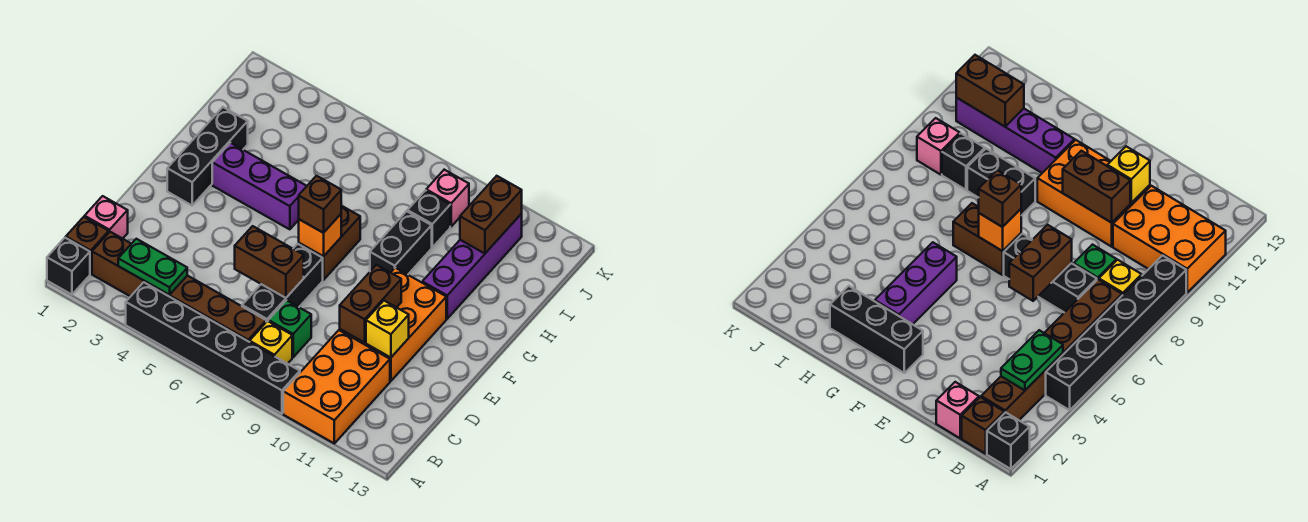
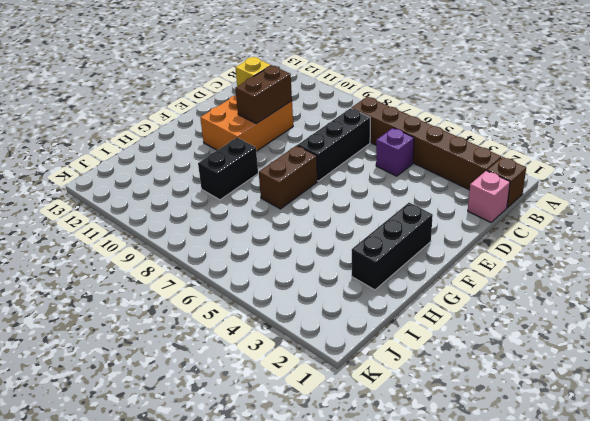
purple 1x1 brick [376,128,414,176] -> none
none -> black 1x1 brick [47,238,90,295]
none -> black 1x6 brick [126,282,300,414]
none -> orange 2x3 brick [283,330,390,443]

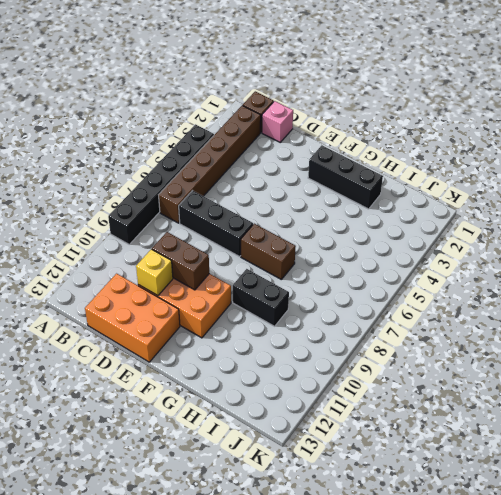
orange 2x3 brick [85,274,180,362] -> orange 2x3 brick moved to [283,330,390,443]
none -> black 1x1 brick [47,238,90,295]
none -> yellow 1x1 brick [250,321,292,364]
none -> green 1x1 brick [268,300,311,357]

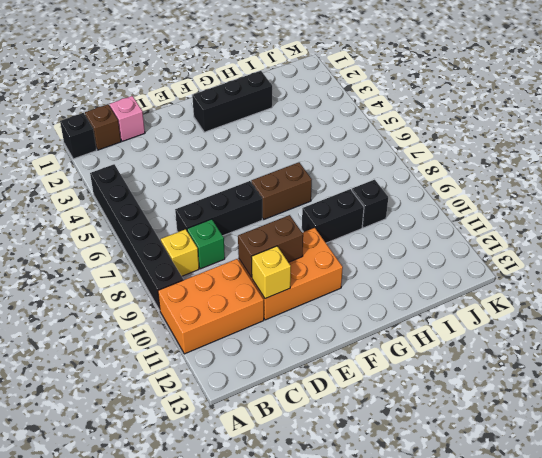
none -> brown 1x6 brick [92,232,266,342]
none -> purple 1x3 brick [212,143,307,229]
none -> purple 1x4 brick [422,214,522,319]

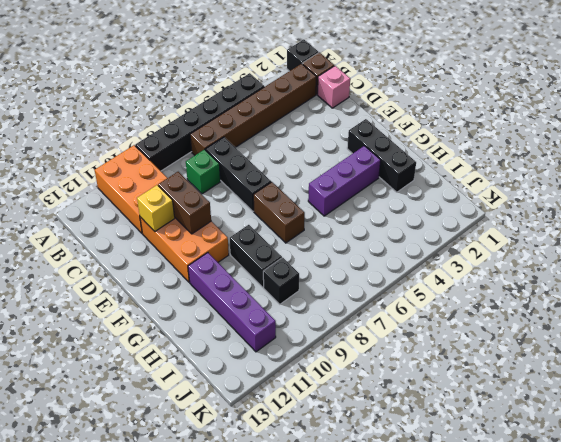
none -> yellow 1x1 brick [250,321,292,364]
none -> pink 1x1 brick [426,170,469,227]
none -> green 1x2 plate [118,239,187,295]

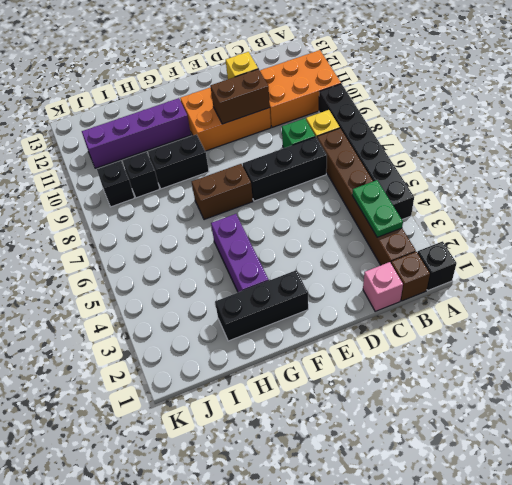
black 1x1 brick [97,161,134,207] -> pink 1x1 brick [426,170,469,227]
none -> brown 1x2 brick [235,226,304,298]
none -> orange 1x1 brick [299,214,341,257]
none -> brown 1x2 brick [460,176,522,254]

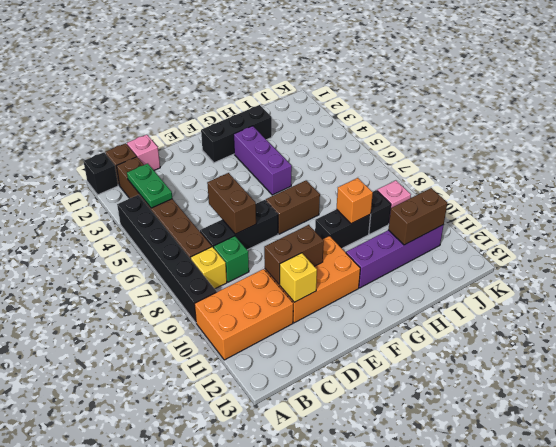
orange 1x1 brick [337,178,373,224] -> orange 1x1 brick moved to [299,214,341,257]
none -> brown 1x1 brick [299,176,341,233]

